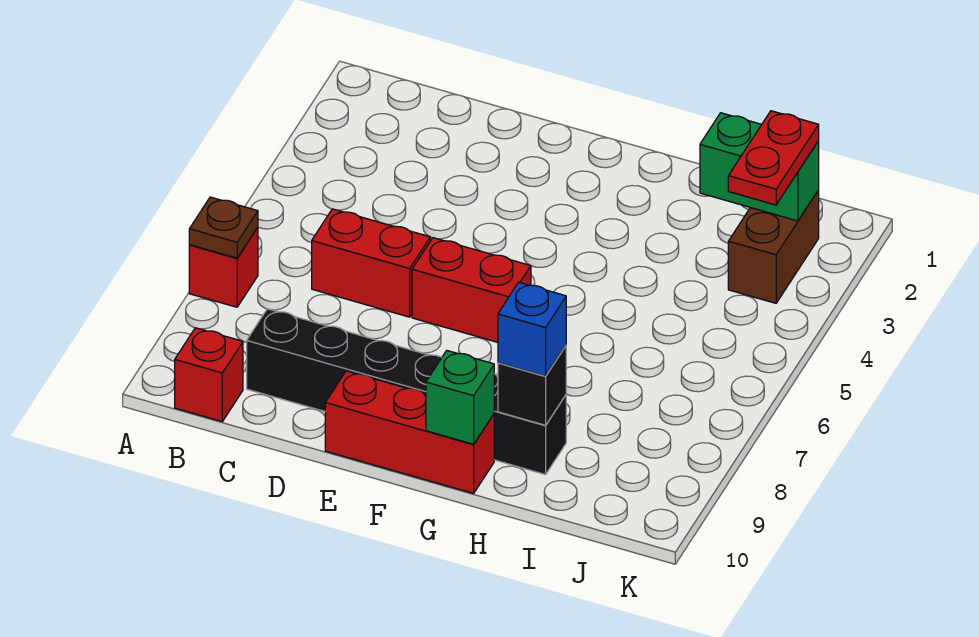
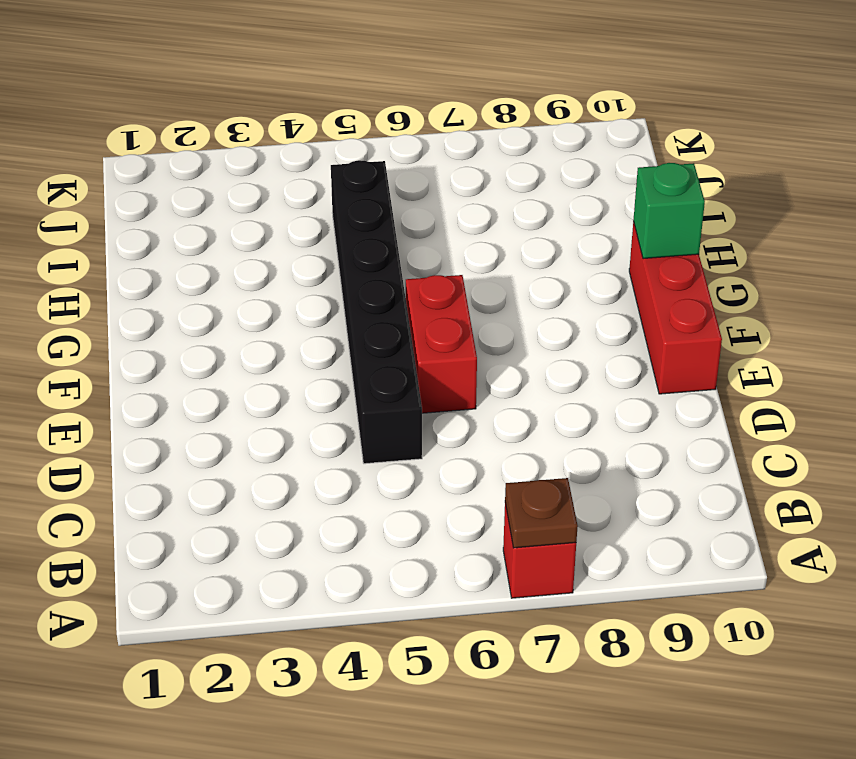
black 1x6 brick [331,160,422,464] -> black 1x6 brick moved to [247,309,566,475]
none -> red 1x1 brick [175,328,243,421]
none -> red 1x2 brick [312,209,430,317]
none -> brown 1x2 brick [728,190,819,303]

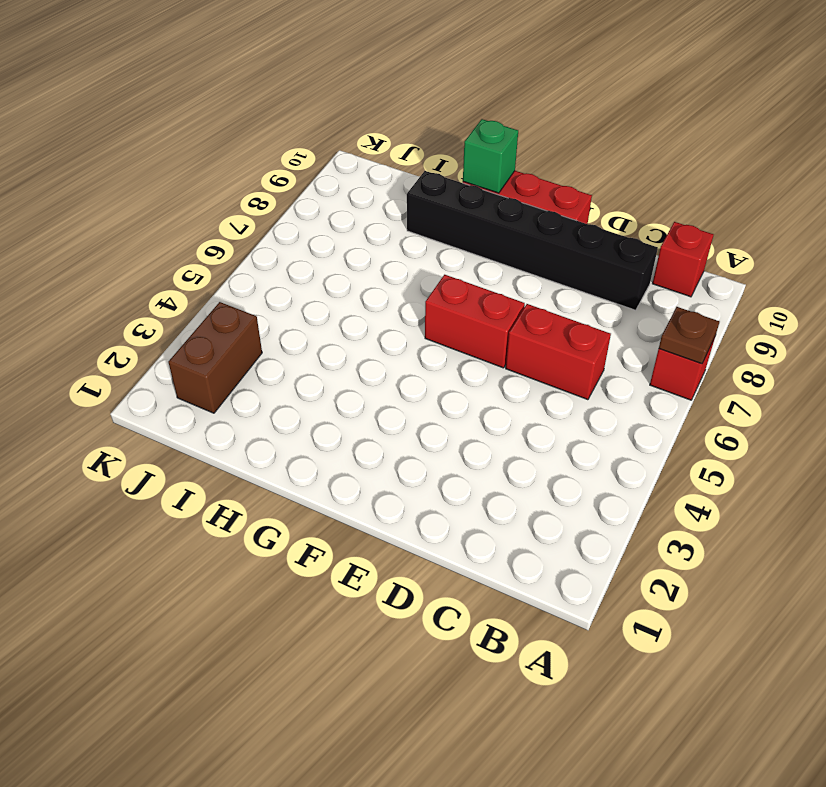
none -> black 1x1 brick [498,346,566,425]
none -> green 1x2 brick [700,113,819,221]
none -> blue 1x1 brick [498,282,566,376]

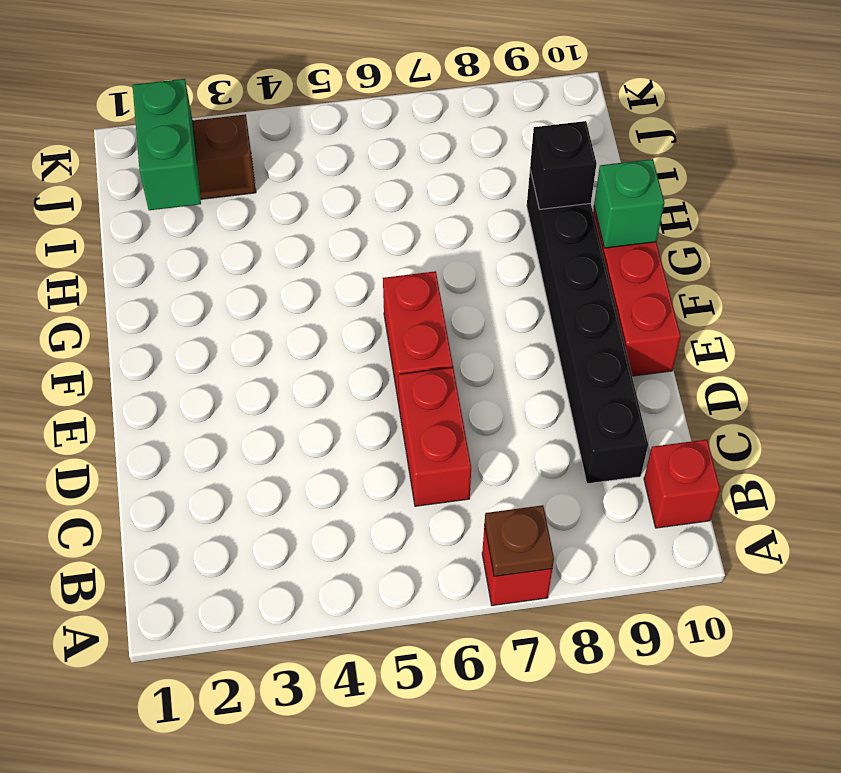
none -> blue 1x1 brick [498,282,566,376]
none -> red 1x2 plate [728,111,819,205]

